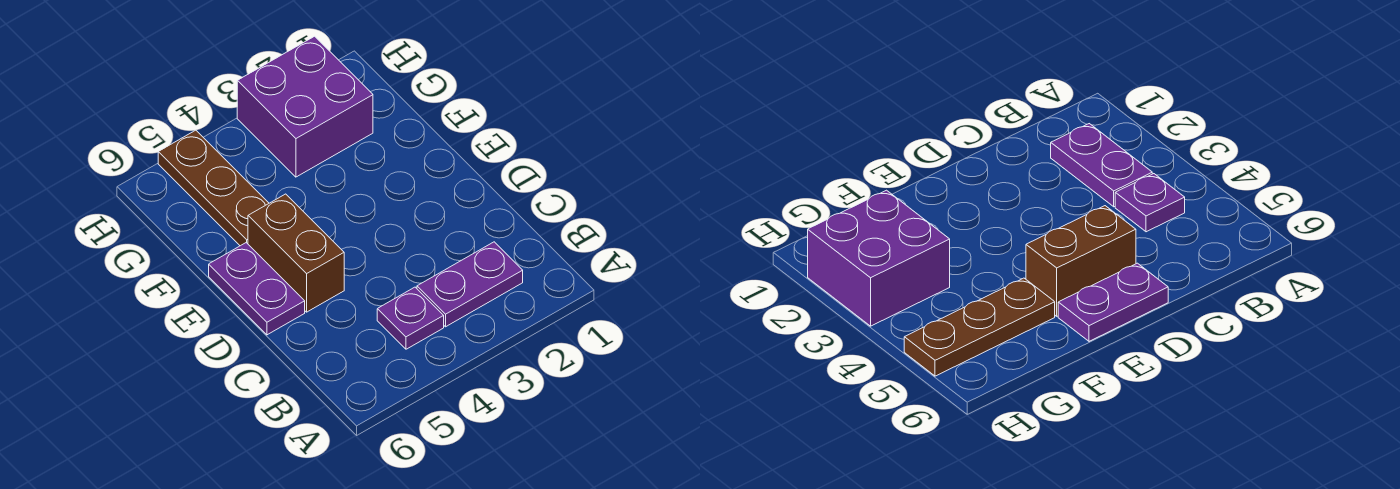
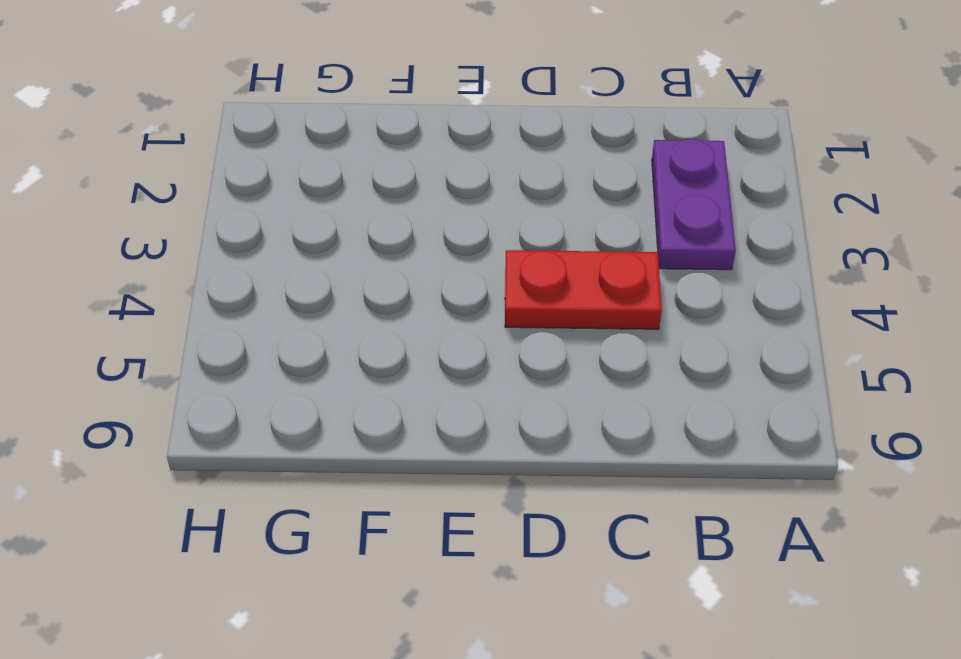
red 1x2 plate [505,250,662,329] -> none
none -> purple 1x1 plate [377,287,444,349]
none -> brown 1x2 brick [248,194,344,312]

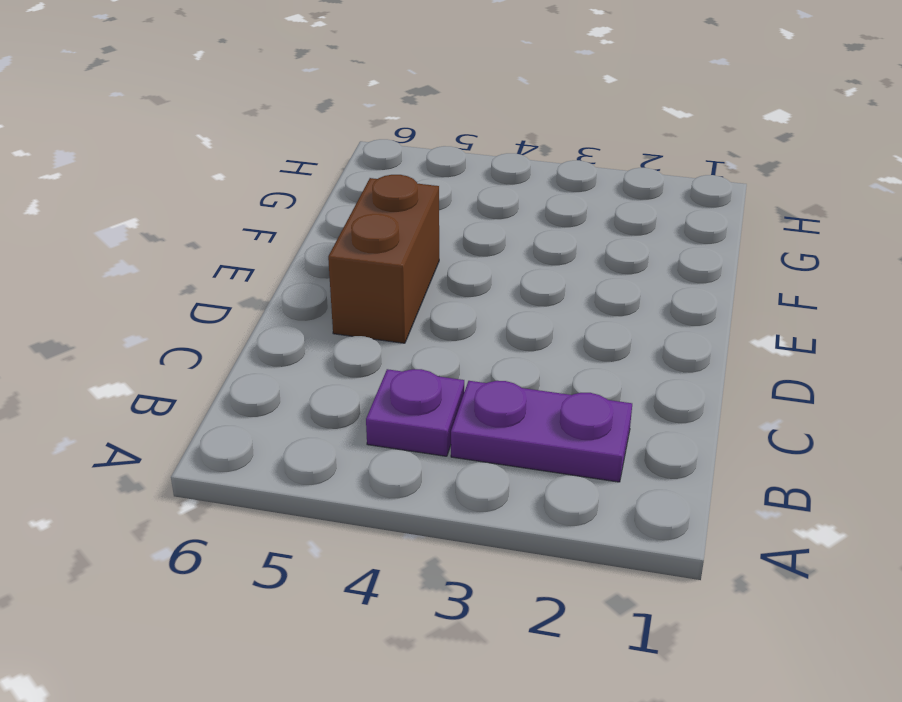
none -> purple 1x2 plate [209,243,305,335]
none -> brown 1x3 plate [158,130,269,246]

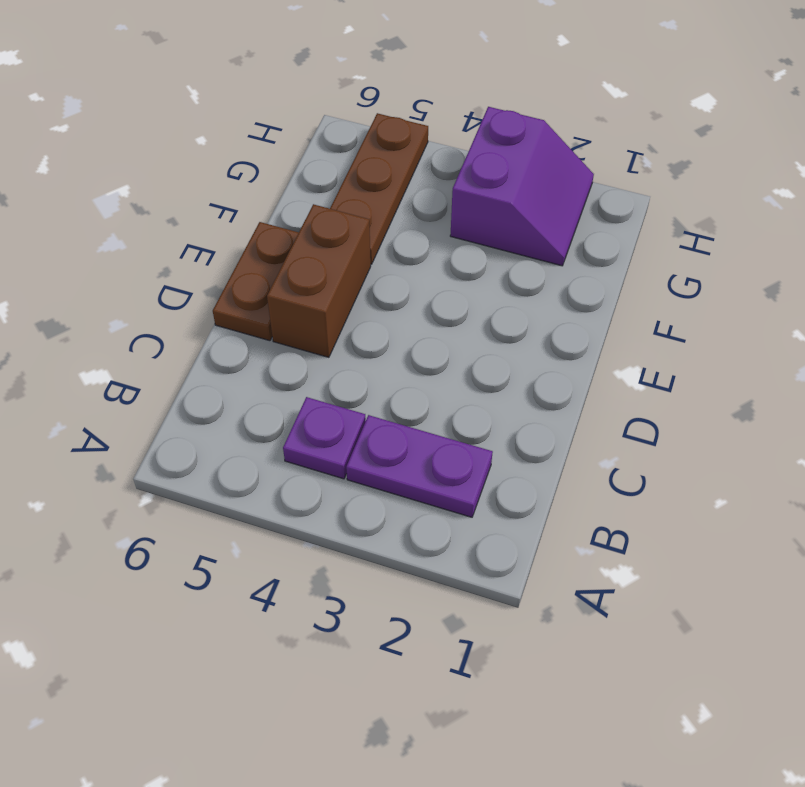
brown 1x2 plate [213,222,299,341] -> purple 1x2 plate [209,243,305,335]
purple 2x2 slope [450,107,594,266] -> purple 2x2 brick [237,36,373,177]

